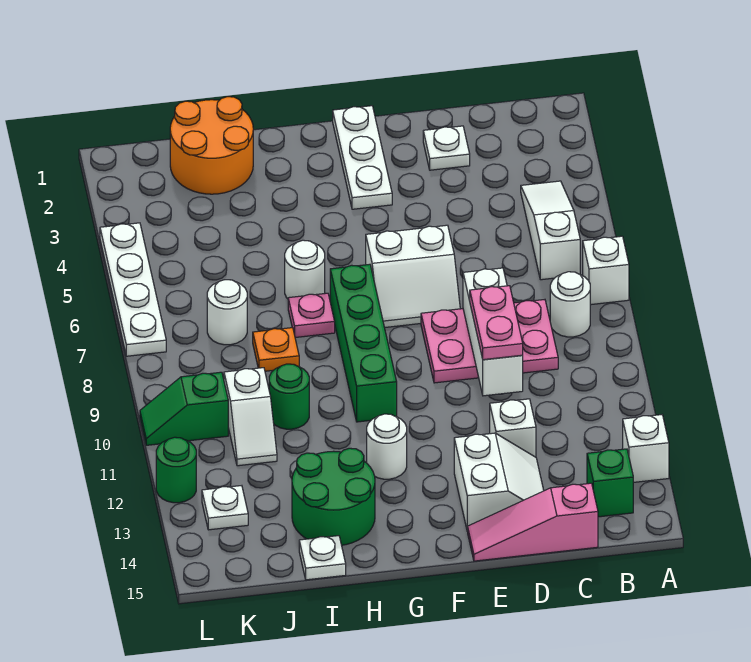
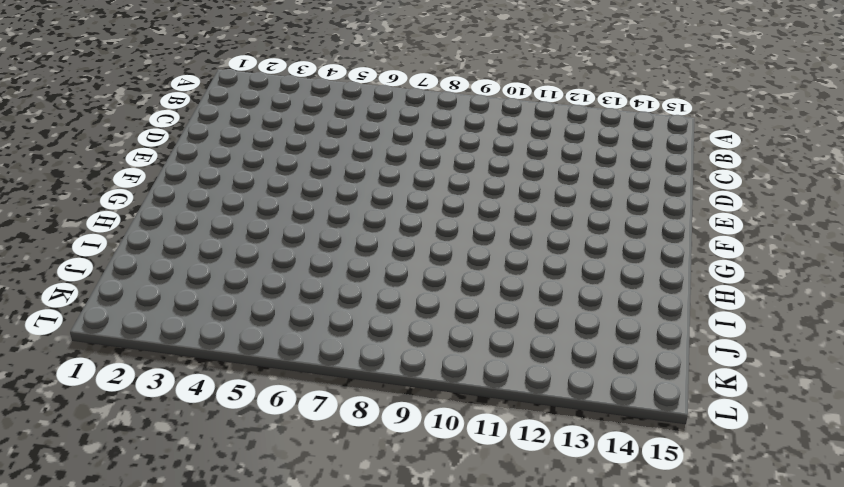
none -> white 1x1 brick [583,236,629,305]
none -> white 1x1 brick [623,415,669,482]
none -> white 1x3 slope [521,181,580,280]

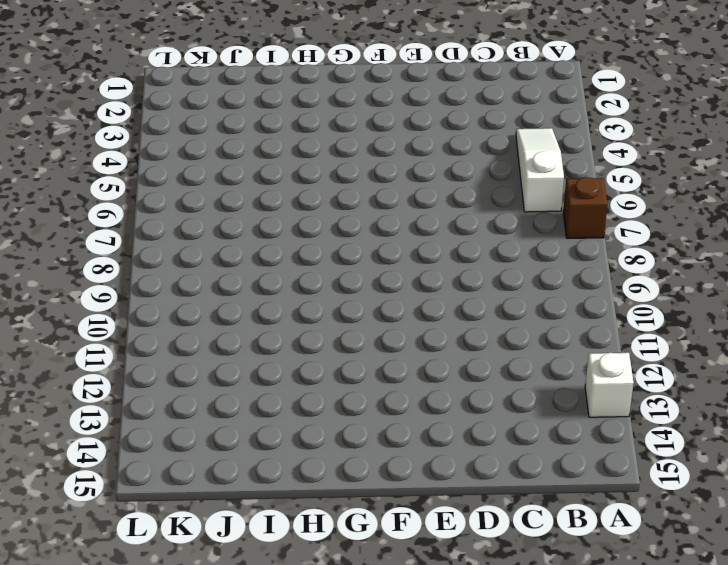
brown 1x1 brick [563,177,607,238] -> white 1x1 brick [583,236,629,305]
none -> white 1x1 round brick [550,272,590,337]
none -> green 1x1 brick [587,449,633,517]
none -> pink 2x3 plate [421,300,558,383]

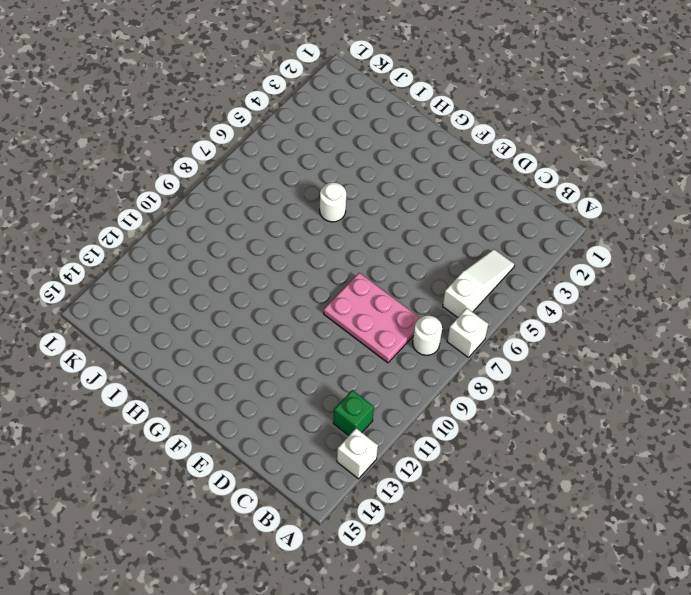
green 1x1 brick [333,390,374,435] -> green 1x1 brick moved to [587,449,633,517]
none -> pink 1x3 slope [468,483,598,561]
none -> white 1x1 plate [423,126,470,170]
none -> white 1x1 brick [490,399,536,457]

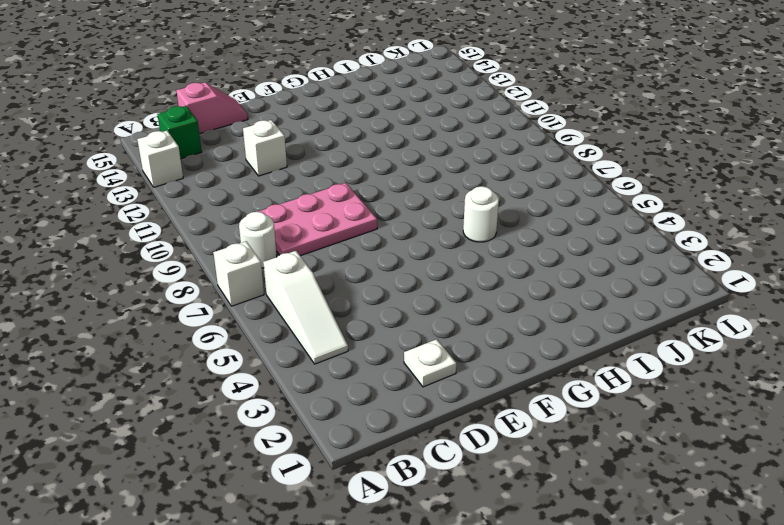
pink 1x2 slope [176,82,248,134] -> pink 1x3 slope [468,483,598,561]
none -> white 2x2 slope [454,433,544,531]
none -> white 2x2 slope [366,225,460,328]
none -> white 1x3 plate [333,106,392,209]

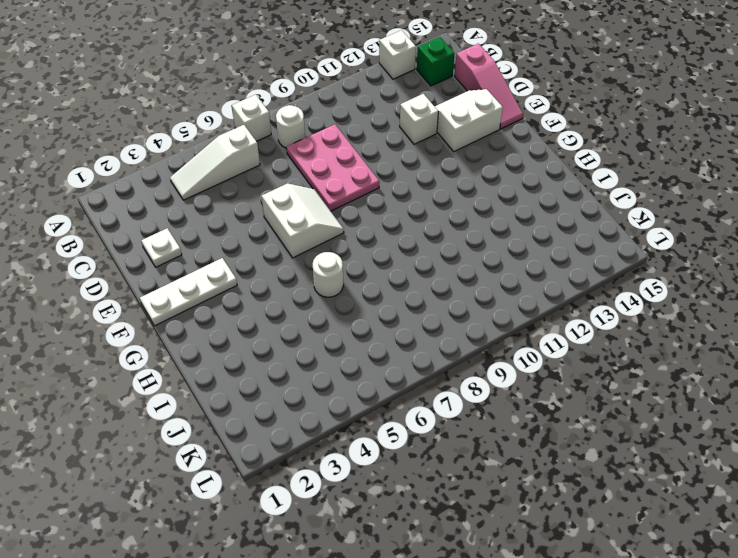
none -> green 1x4 brick [330,264,397,422]
none -> white 1x1 round brick [367,414,407,479]
none -> pink 1x1 plate [288,293,335,338]

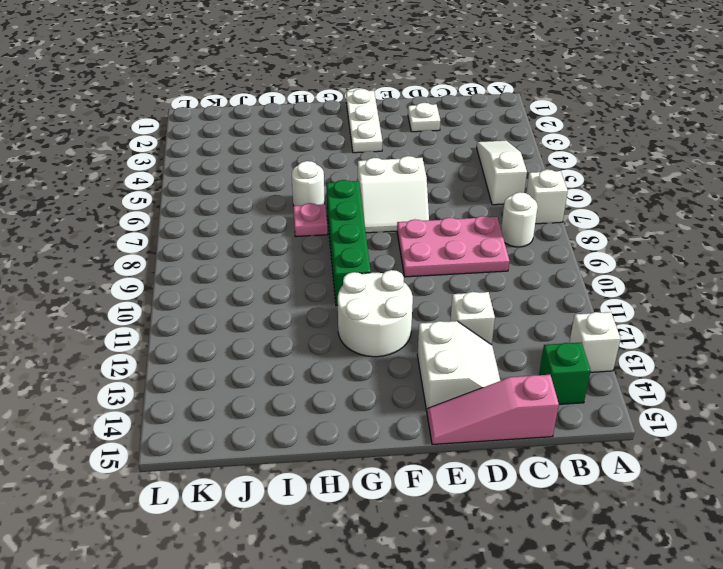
white 2x2 round brick [338,270,413,357] -> white 1x1 round brick [367,414,407,479]
none -> green 2x2 round brick [292,448,375,545]
none -> orange 2x2 round brick [170,97,253,194]
none -> orange 1x1 plate [253,328,299,371]

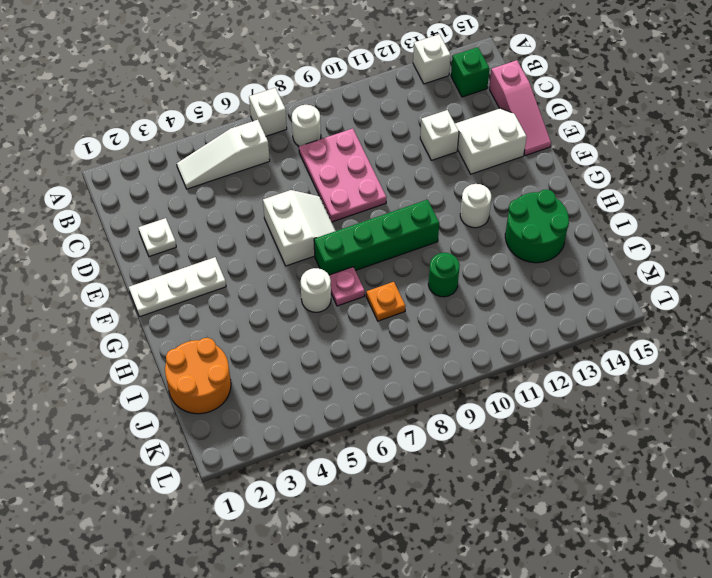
none -> white 1x1 plate [299,536,346,580]
none -> white 1x1 round brick [207,280,247,345]
none -> white 1x2 slope [224,368,277,466]

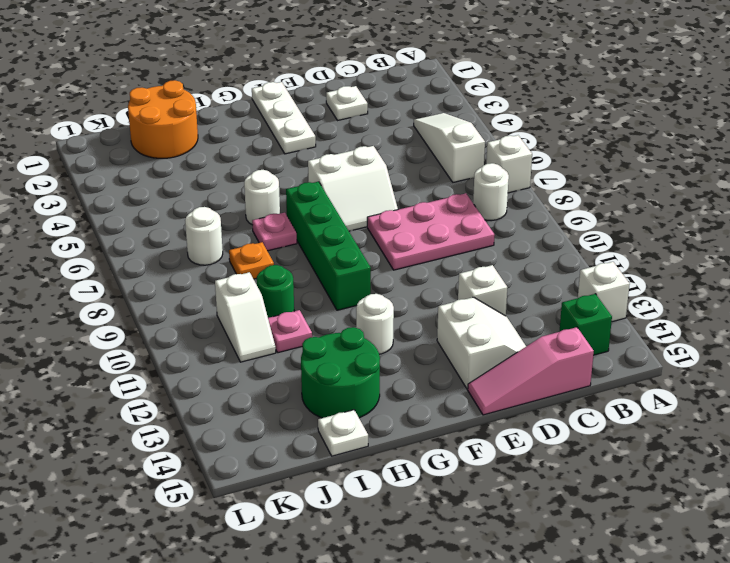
pink 1x1 plate [268,310,312,353] -> none
none -> green 1x2 slope [140,372,228,445]
none -> white 1x1 plate [202,486,248,530]
none -> white 1x4 plate [100,223,166,356]

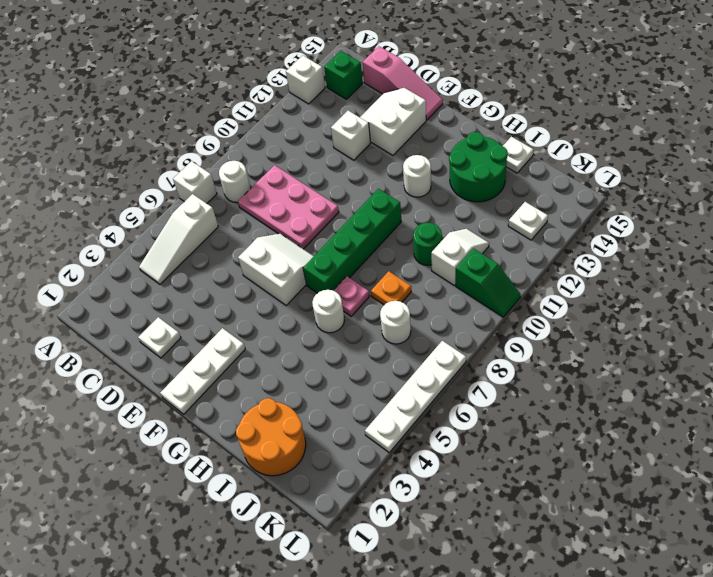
none -> green 1x1 round brick [156,437,196,503]
none -> white 1x3 brick [463,268,523,396]
none -> pink 1x2 plate [470,286,523,360]

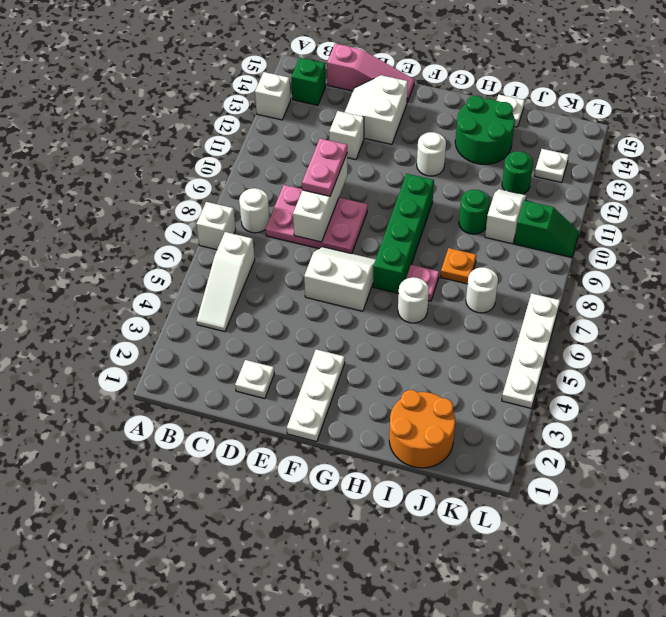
green 1x1 round brick [502,151,533,194] -> green 1x1 round brick moved to [156,437,196,503]

